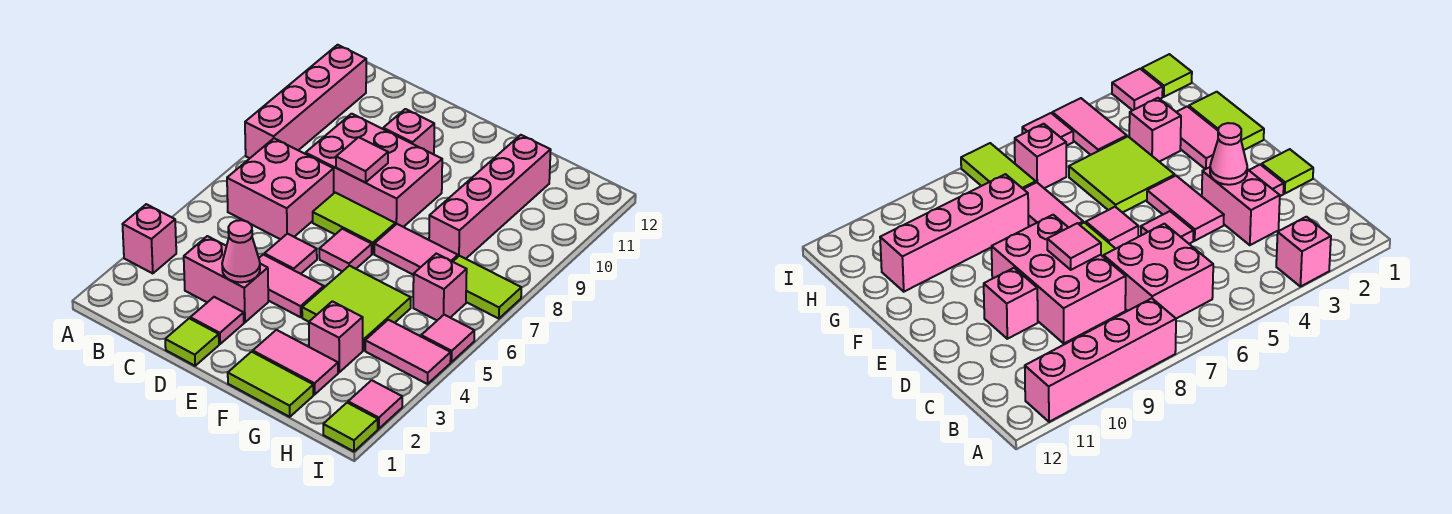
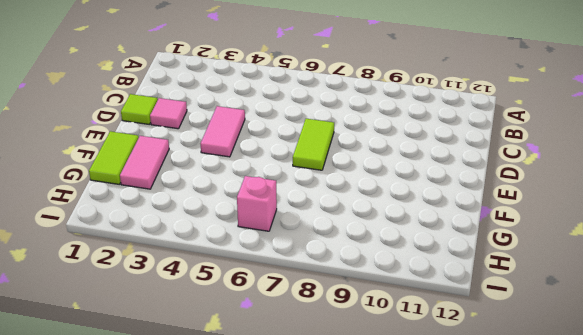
none -> pink 1x1 brick [123,204,176,274]
none -> pink 1x4 brick [245,45,366,158]
none -> pink 2x2 brick [227,138,334,239]

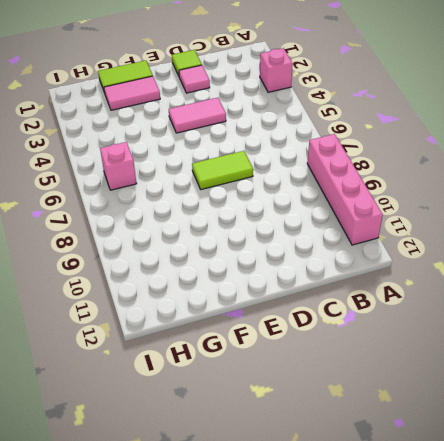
none -> pink 2x2 brick [227,138,334,239]
none -> pink 1x2 brick [184,236,268,322]
none -> pink 2x3 brick [306,114,442,227]

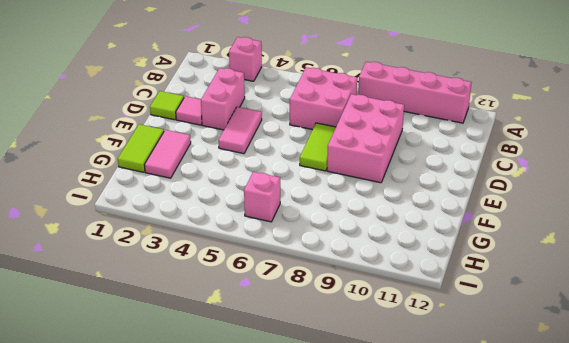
none -> pink 1x1 tile [264,234,317,274]
none -> pink 1x1 brick [383,109,434,154]
none -> pink 1x1 tile [319,229,372,272]

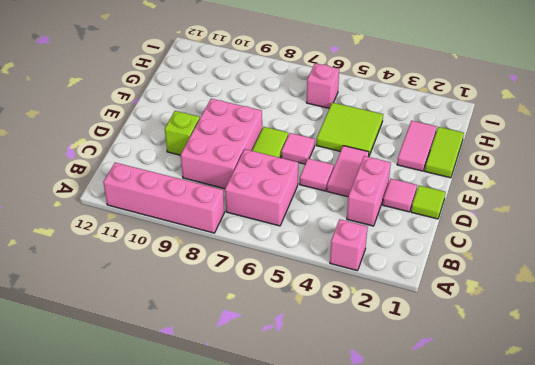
lime 1x1 brick [165,111,200,155] -> pink 1x1 brick [383,109,434,154]
none -> pink 1x2 tile [374,224,458,275]
none -> pink 1x1 brick [309,301,363,372]
none -> pink 1x4 brick [429,135,551,259]

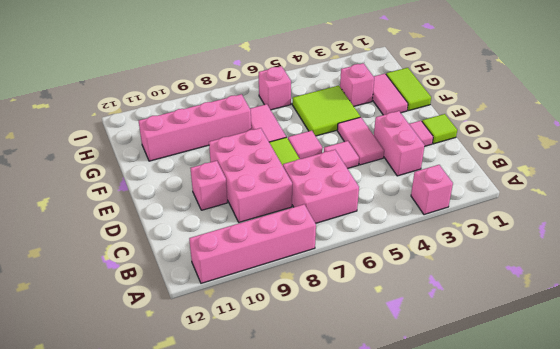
none -> pink 1x2 tile [365,320,451,384]
none -> lime 1x2 tile [453,256,521,319]
none -> lime 1x1 tile [323,403,378,451]

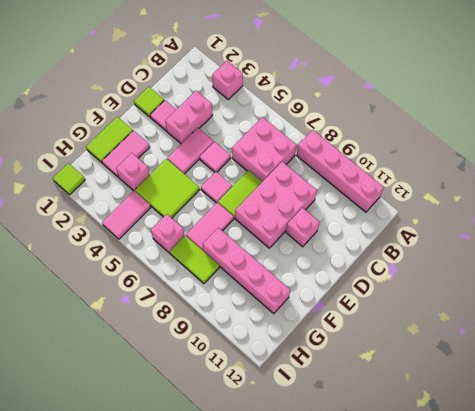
lime 1x2 tile [170,235,219,284] -> lime 1x2 tile turned to [453,256,521,319]
none -> pink 1x1 tile [348,380,402,429]
none -> pink 1x1 tile [421,315,474,362]
none -> pink 1x1 cone [222,220,260,282]

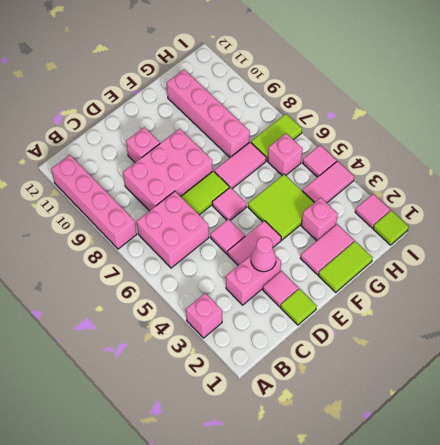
none -> pink 1x1 tile [336,137,388,182]

